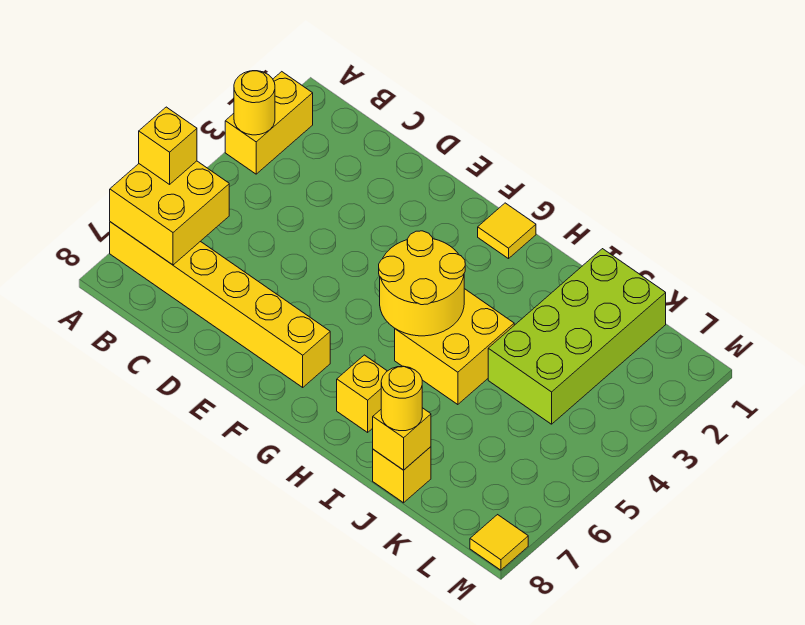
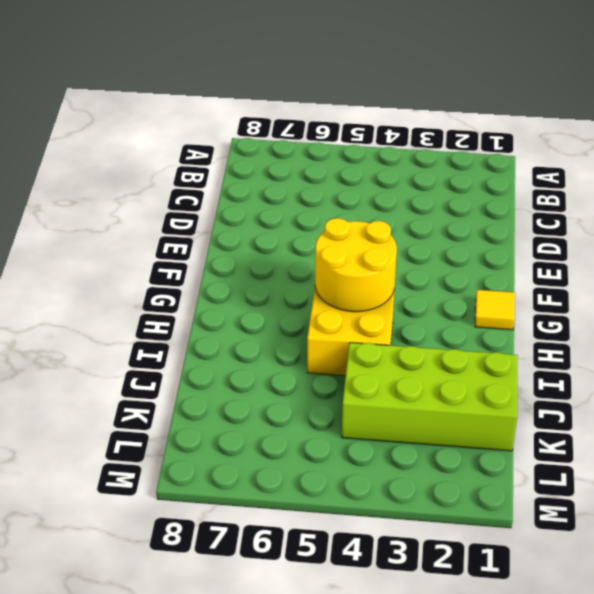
none -> yellow 1x2 brick [225,72,313,174]
none -> yellow 1x6 brick [110,222,330,387]
none -> yellow 1x1 brick [337,355,387,432]

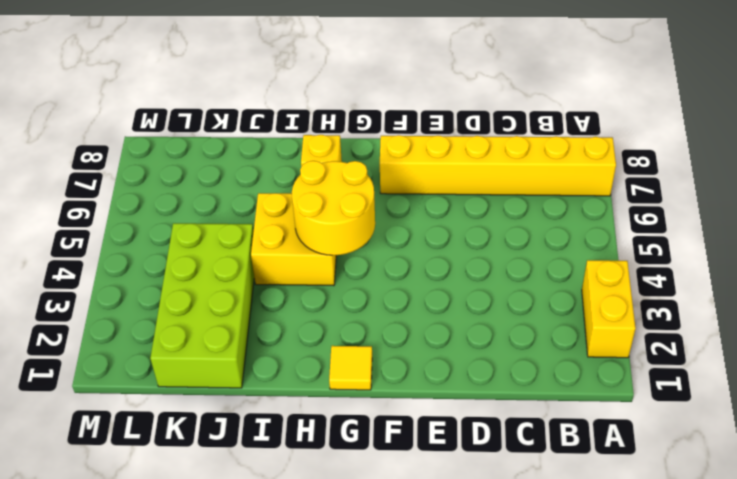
none -> yellow 1x1 brick [373,447,431,503]
none -> yellow 1x1 tile [470,515,528,570]
none -> yellow 1x1 round brick [234,71,275,135]

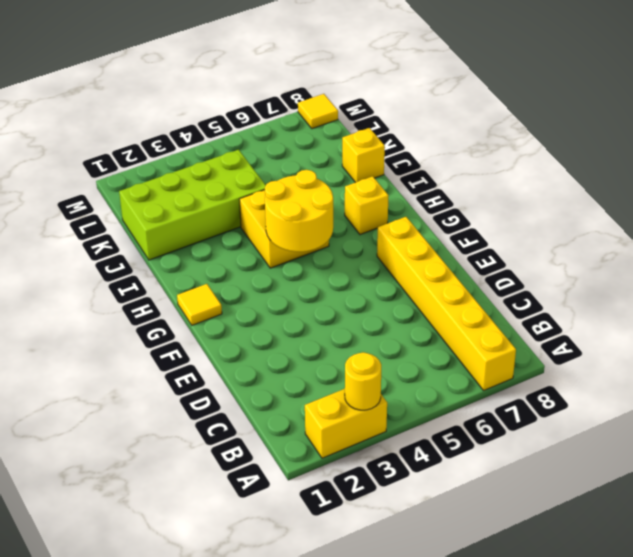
none -> yellow 2x2 brick [110,161,229,265]
none -> yellow 1x1 brick [373,408,431,470]
none -> yellow 1x1 brick [139,107,197,184]

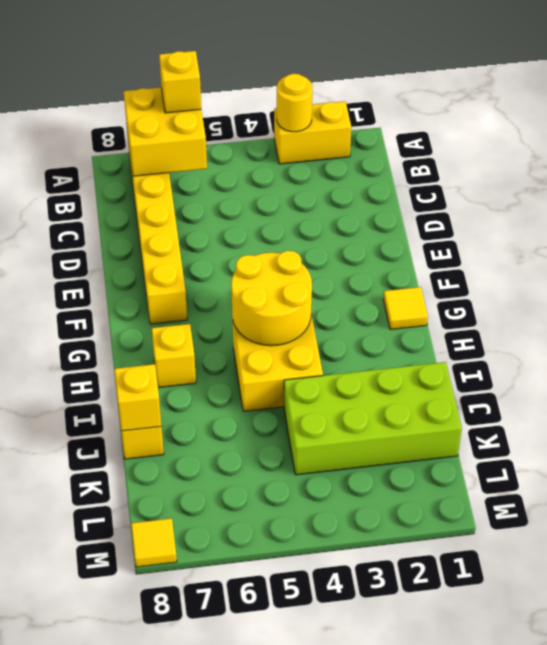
none -> yellow 1x1 round brick [381,366,422,431]

